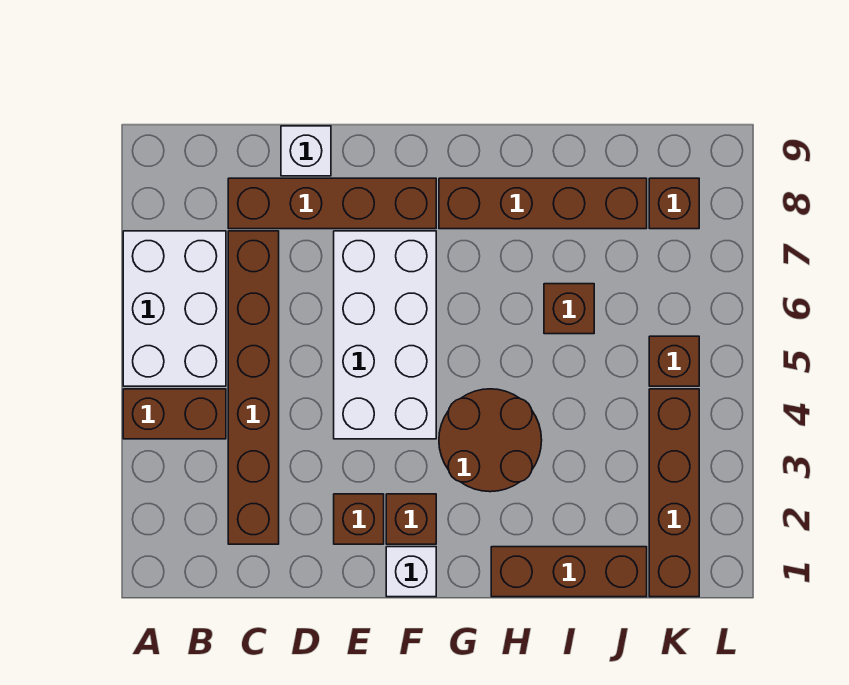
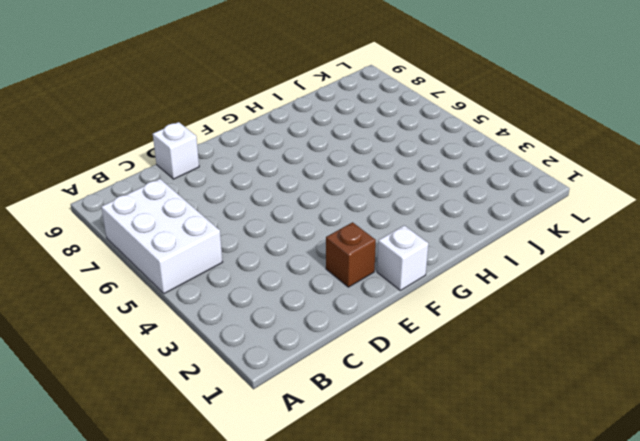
none -> brown 1x2 brick [123,389,226,439]
none -> brown 1x6 brick [228,231,279,544]
none -> brown 1x4 brick [228,178,436,229]

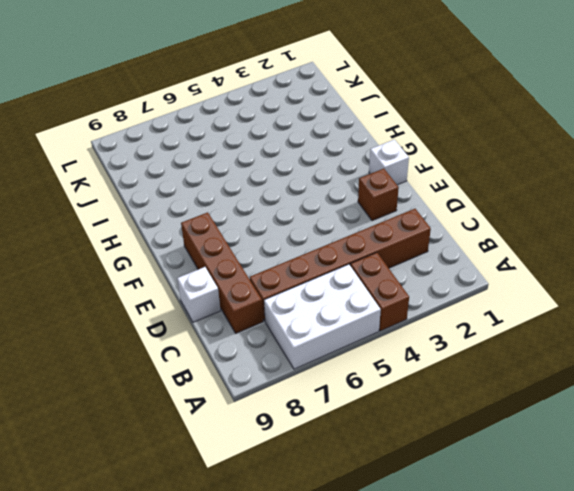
none -> white 2x4 brick [334,231,436,439]
none -> brown 1x1 brick [386,494,436,544]
none -> brown 2x2 round brick [439,389,542,492]

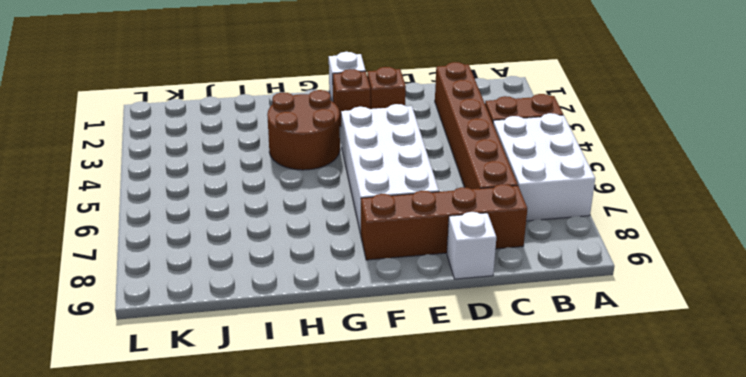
none -> brown 1x4 brick [439,178,647,229]
none -> brown 1x3 brick [491,547,647,597]
none -> brown 1x1 brick [544,284,594,334]

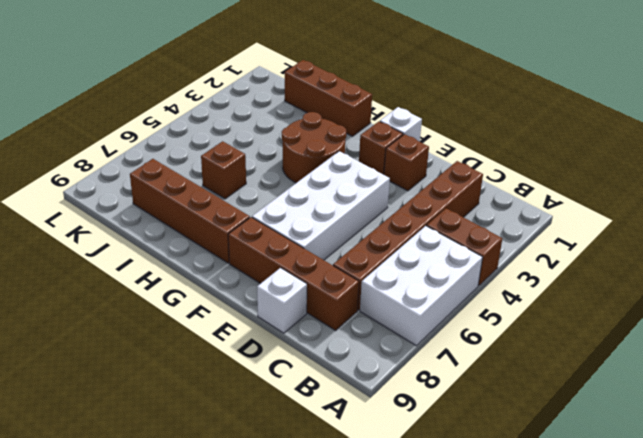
none -> brown 1x4 brick [649,389,699,597]
none -> brown 1x1 brick [649,336,699,386]
none -> brown 1x1 brick [649,178,699,229]

